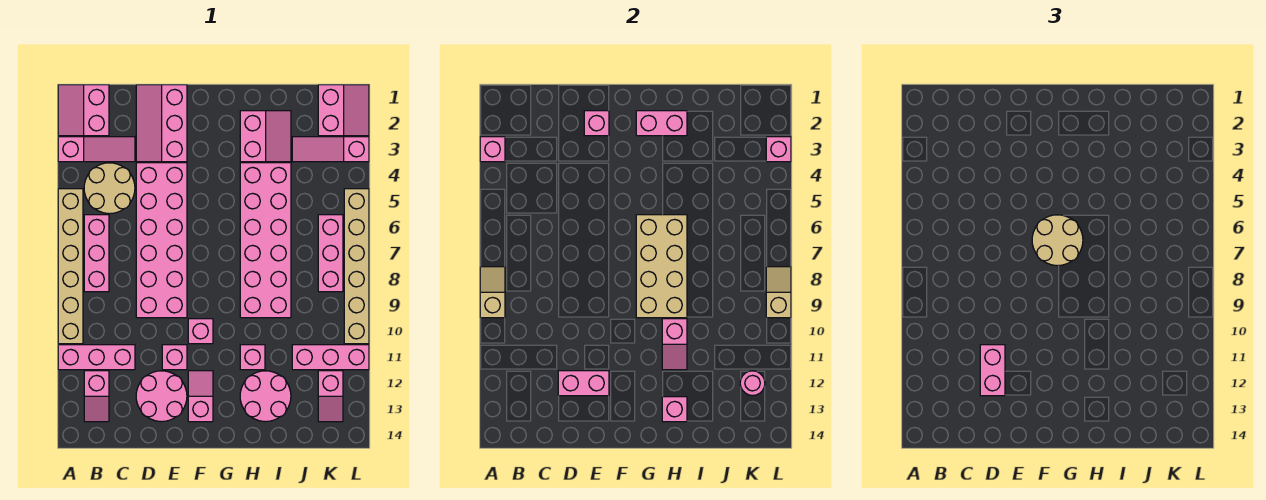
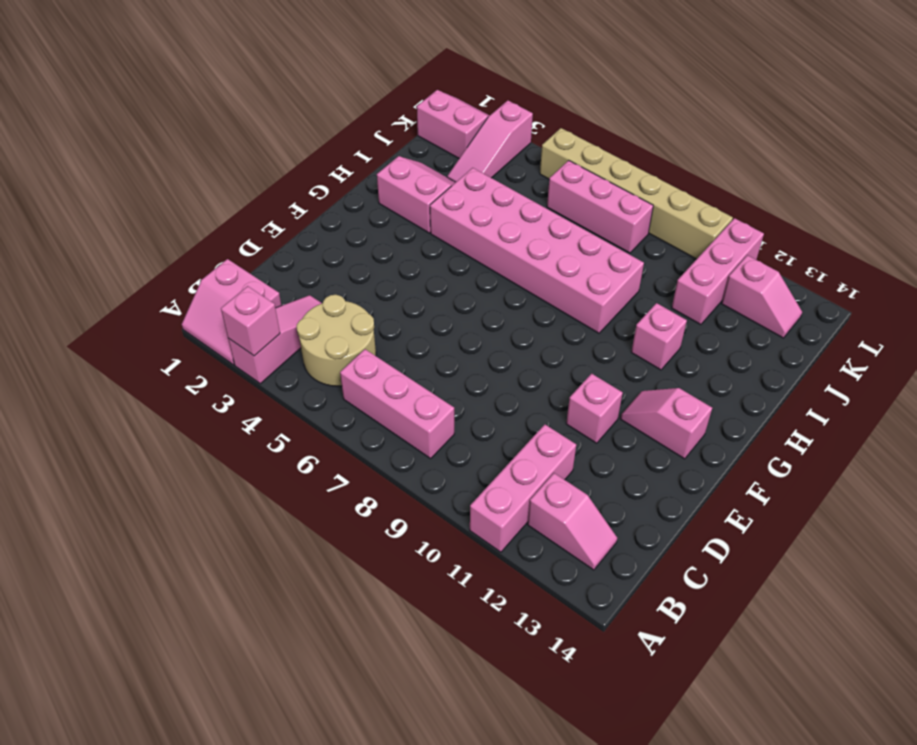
none -> tan 1x6 brick [58,189,83,344]
none -> pink 2x3 slope [136,85,187,162]
none -> pink 2x6 brick [136,163,187,318]
none -> pink 2x2 round brick [136,371,187,422]

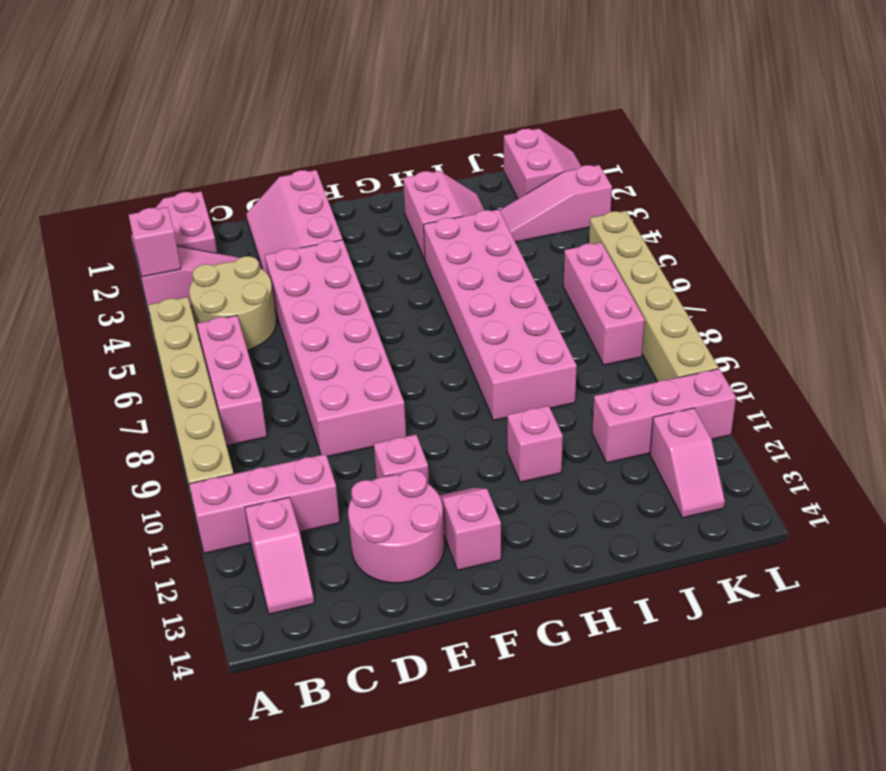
none -> pink 1x1 brick [188,319,213,344]
none -> pink 2x2 round brick [240,371,291,422]
none -> tan 1x2 slope [480,267,505,318]
none -> pink 1x2 brick [558,371,609,396]

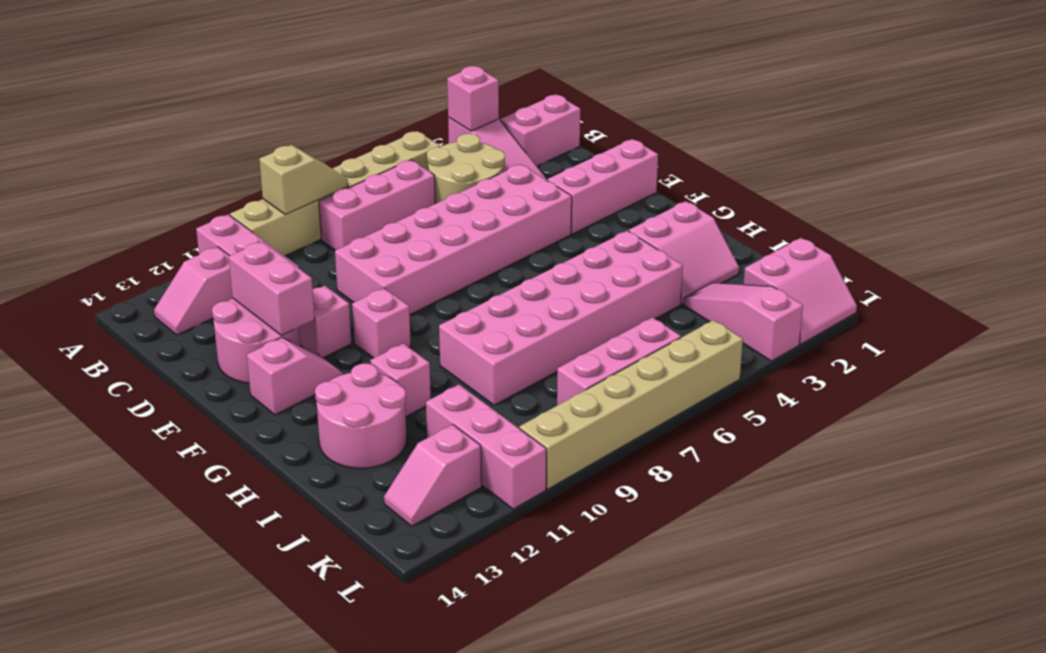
none -> pink 1x1 brick [584,111,609,136]
none -> pink 1x2 brick [636,111,687,136]
none -> tan 2x4 brick [636,215,687,318]
none -> pink 1x2 slope [662,319,687,370]

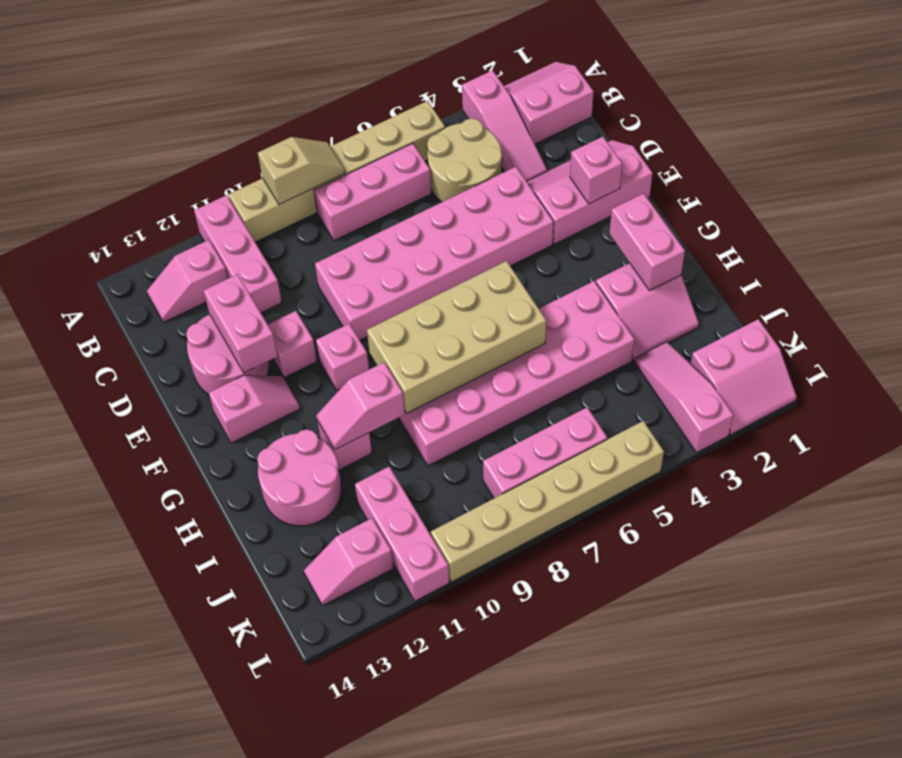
none -> pink 1x1 brick [480,137,505,162]
none -> pink 1x1 brick [662,397,687,422]
none -> pink 1x1 round brick [740,371,765,396]
none -> pink 1x1 brick [766,137,791,162]

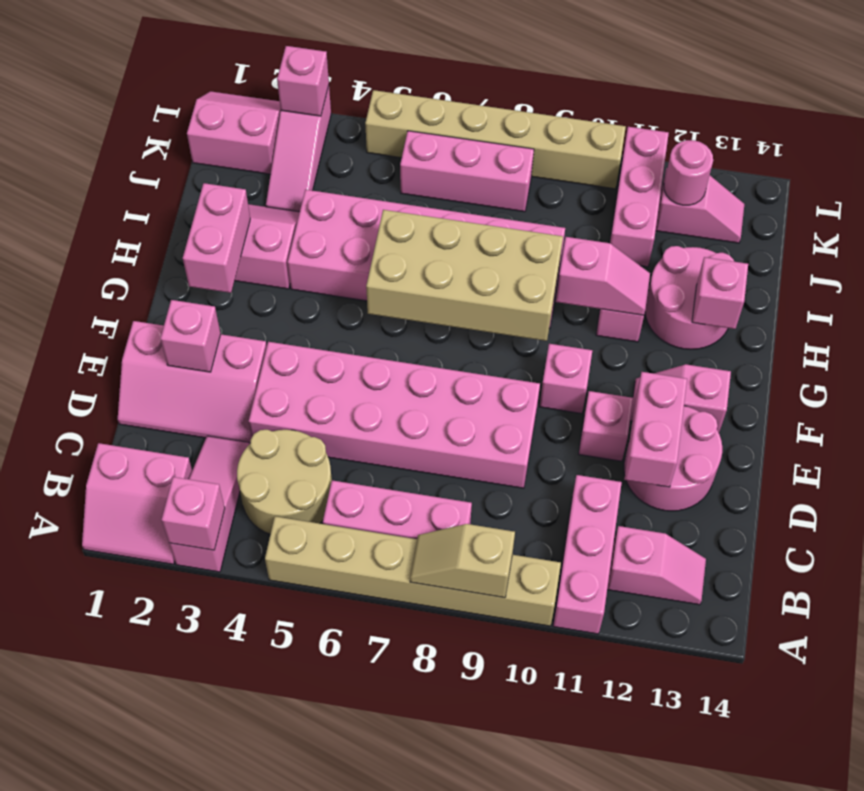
none -> tan 1x2 slope [766,267,791,318]
none -> pink 1x2 brick [980,345,1005,396]
none -> tan 2x2 round brick [1032,215,1083,266]

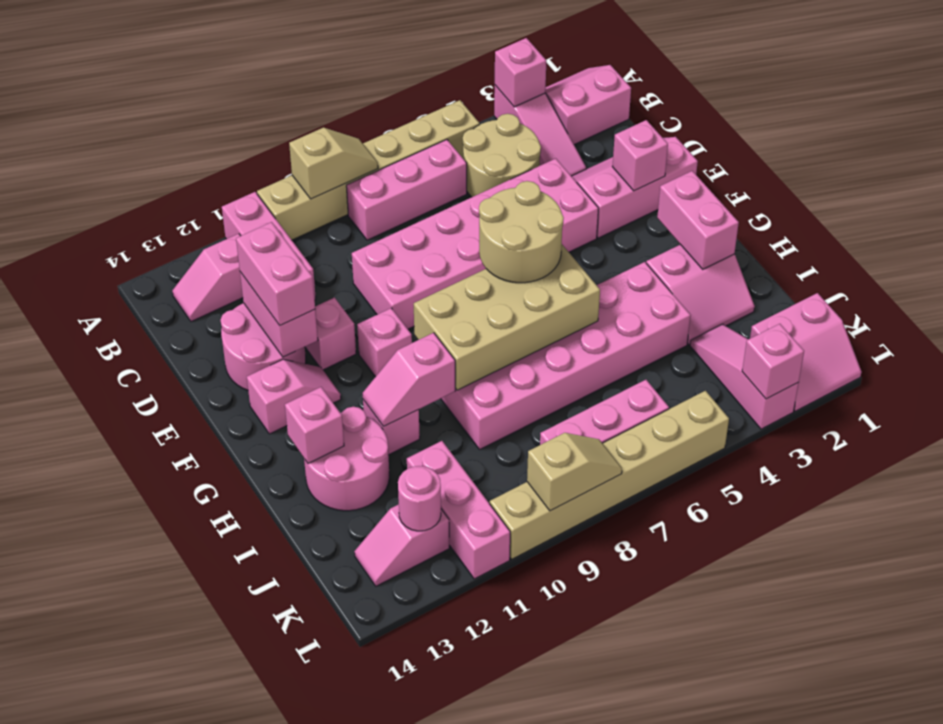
pink 1x2 brick [236,222,315,325] -> pink 1x2 brick turned to [980,345,1005,396]

